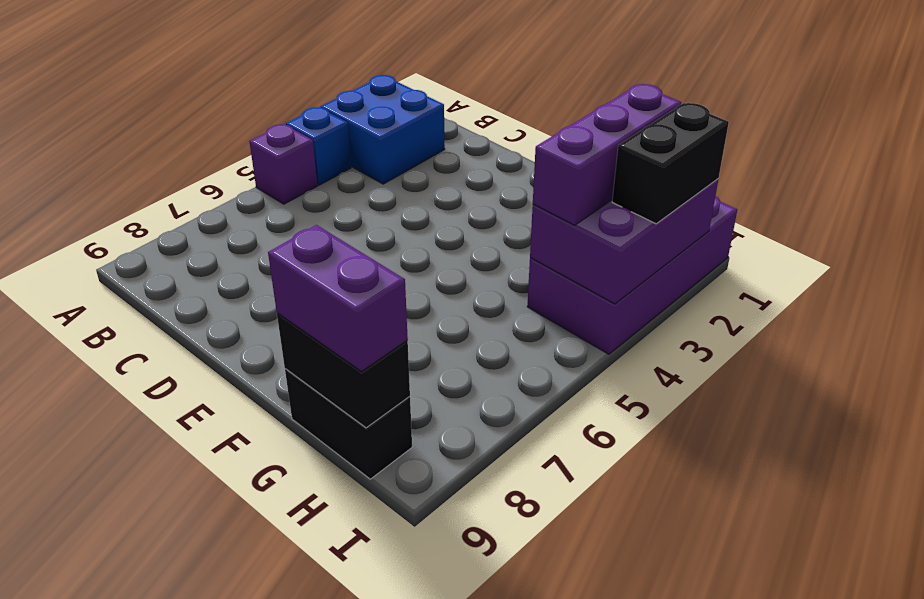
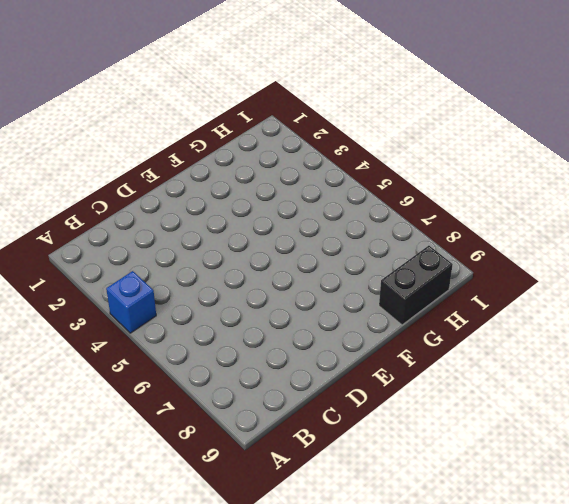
none -> blue 2x2 brick [320,75,445,184]
none -> purple 1x1 brick [249,124,317,204]

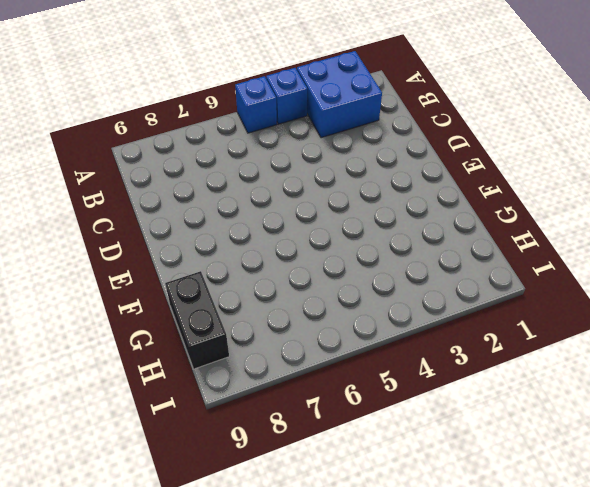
blue 1x1 brick [235,76,277,133] -> purple 1x1 brick [249,124,317,204]
none -> purple 2x4 brick [527,196,737,354]
none -> black 1x2 brick [277,313,410,428]

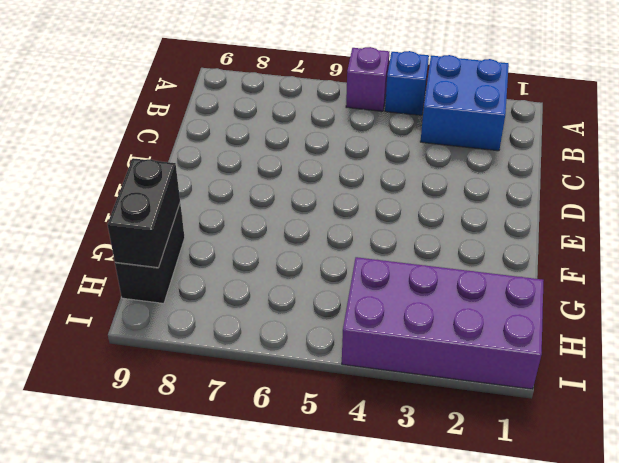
none -> purple 2x3 brick [530,179,718,304]
none -> purple 1x2 brick [268,225,408,371]

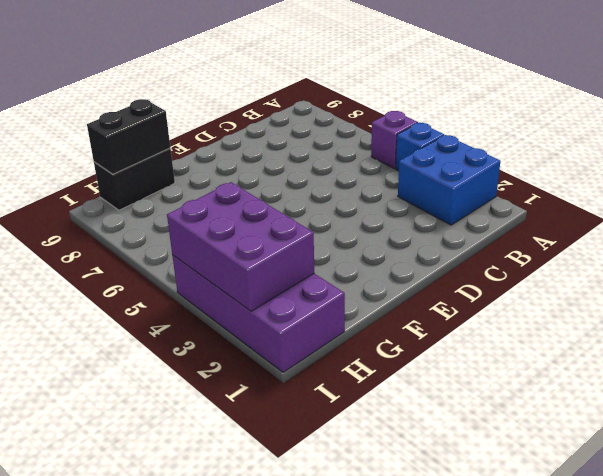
none -> purple 1x2 brick [268,225,408,371]
none -> purple 1x3 brick [533,84,681,225]

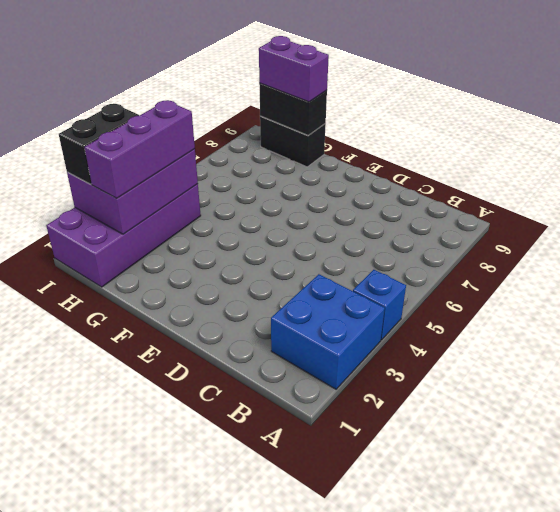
none -> purple 1x1 brick [249,124,317,204]

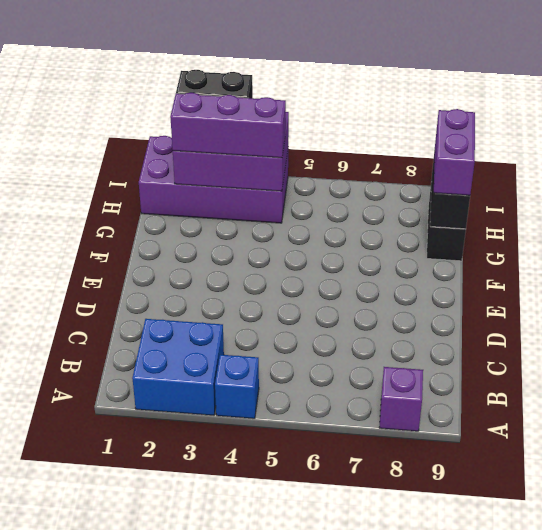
purple 1x1 brick [379,367,423,431] -> purple 1x1 brick moved to [249,124,317,204]

